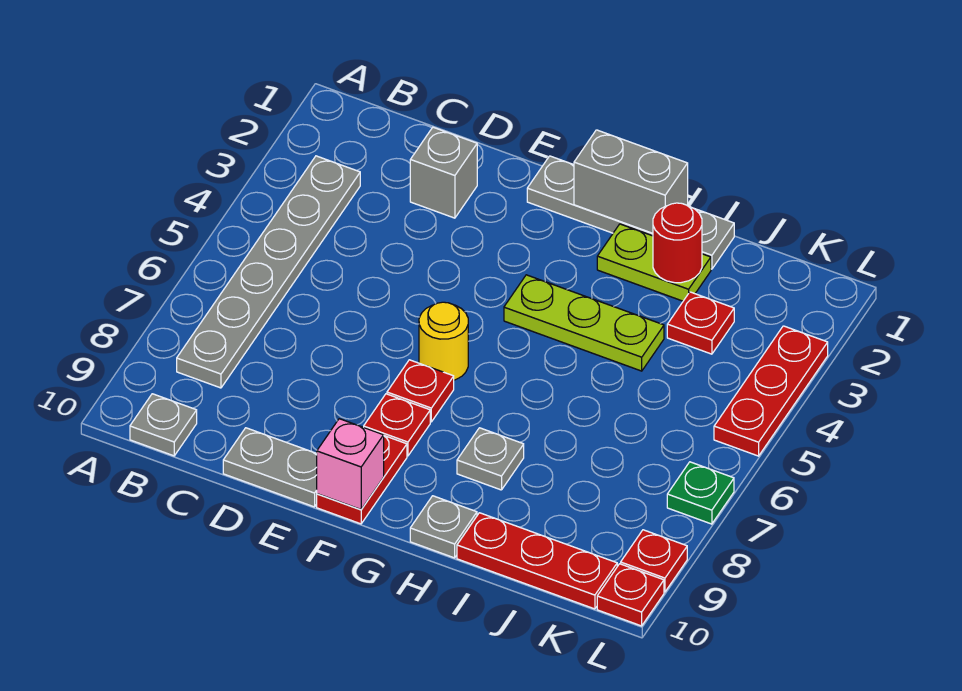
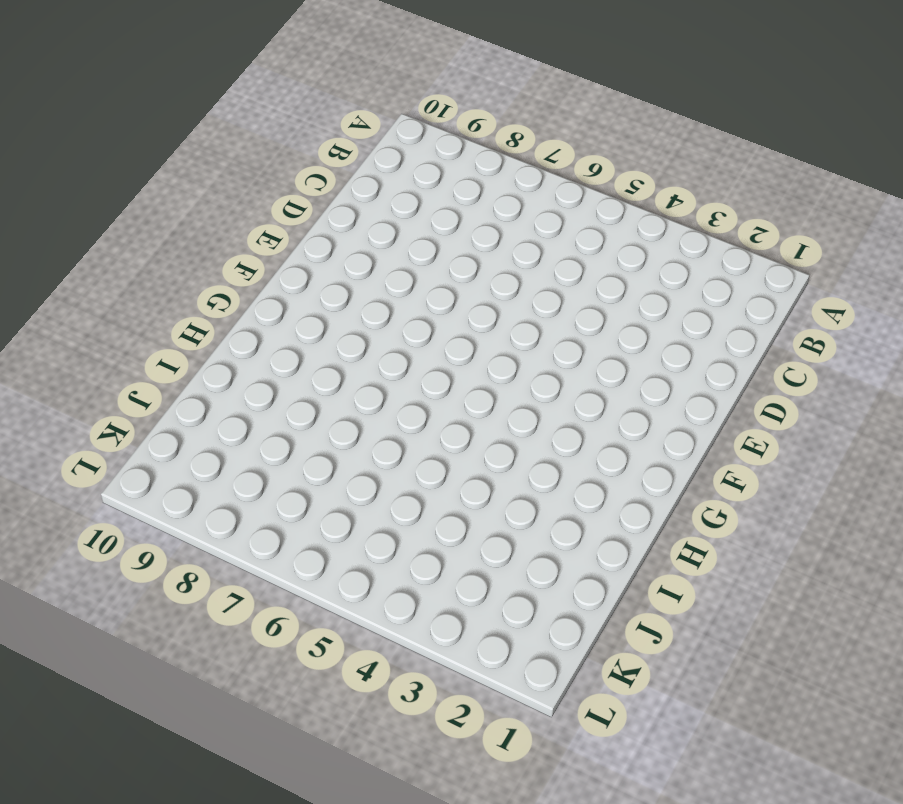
none -> grey 1x6 plate [177,156,360,388]
none -> grey 1x1 plate [130,394,197,456]
none -> grey 1x1 brick [410,127,477,218]

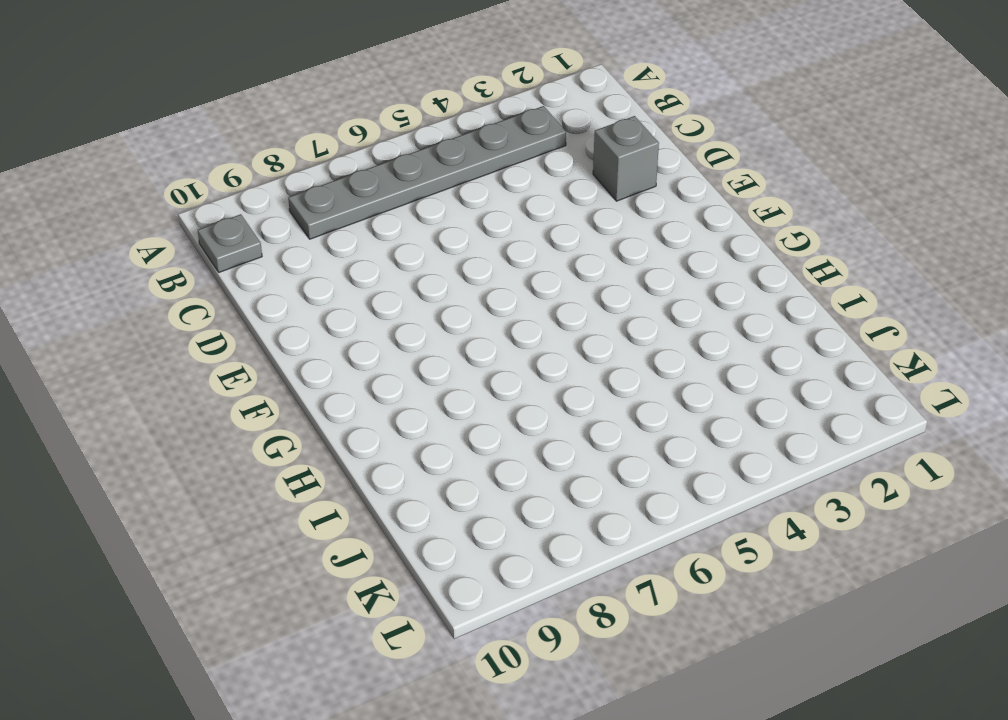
none -> grey 1x2 plate [223,428,317,507]
none -> grey 1x4 plate [527,156,734,269]
none -> yellow 1x1 round brick [419,302,468,380]

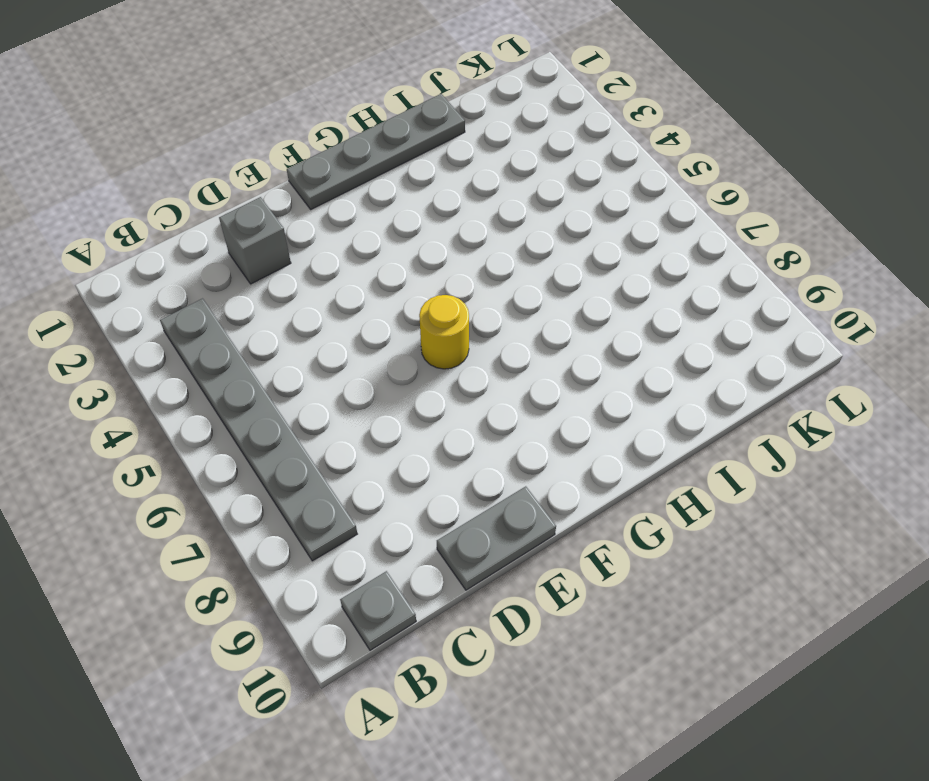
none -> red 1x1 plate [387,360,454,422]
none -> red 1x1 plate [364,394,430,456]
none -> red 1x2 plate [317,436,407,524]

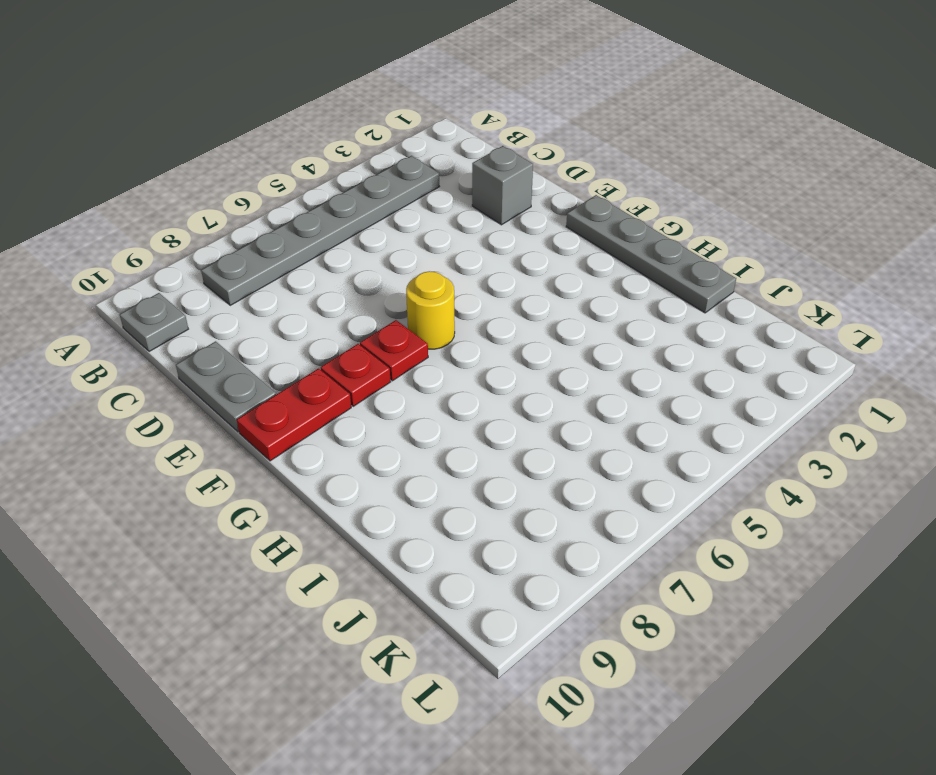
none -> lime 1x3 plate [504,275,664,371]
none -> lime 1x2 plate [597,224,711,301]
none -> grey 1x1 plate [457,428,524,490]

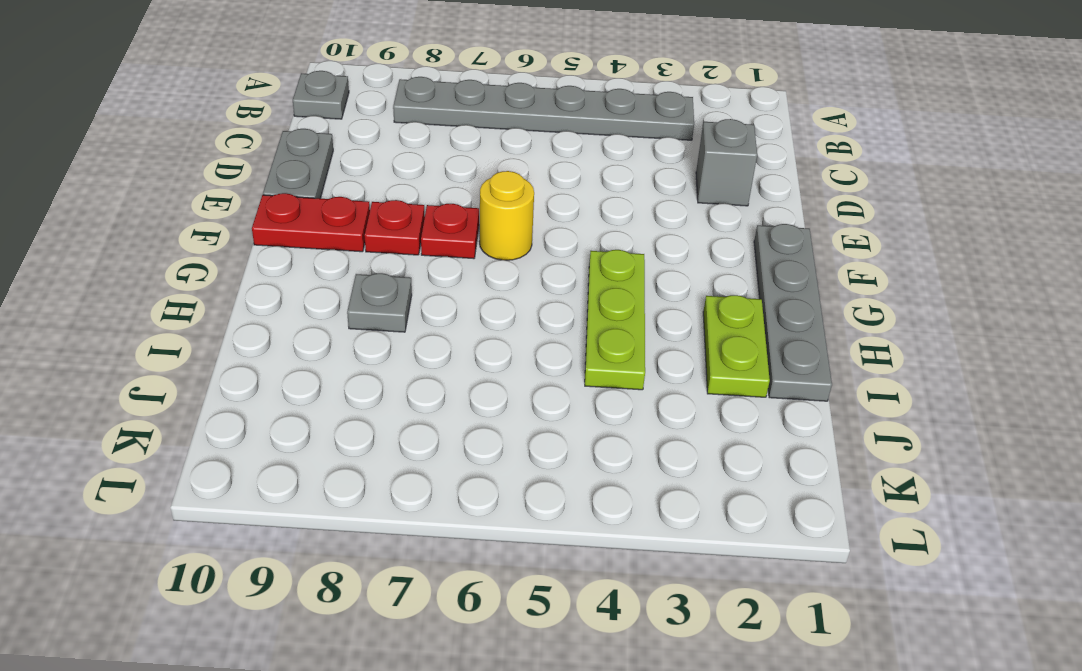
none -> grey 1x1 plate [410,496,477,558]
none -> red 1x3 plate [457,513,617,609]
none -> red 1x1 plate [667,292,734,354]

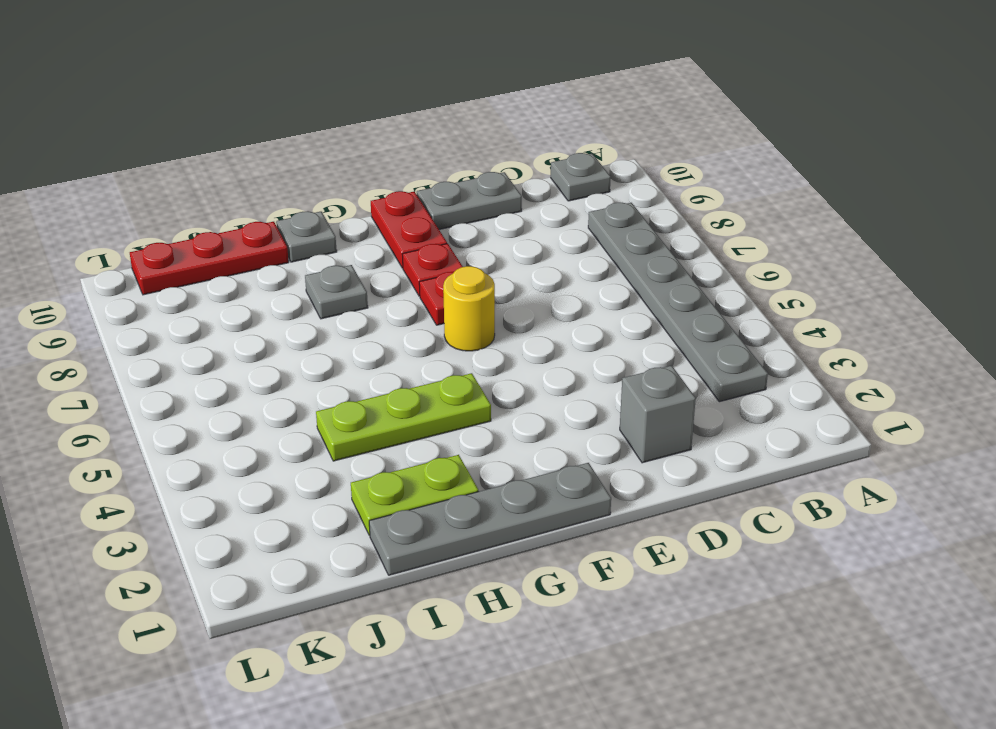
none -> red 1x1 plate [667,292,734,354]
none -> red 1x3 plate [714,326,828,456]
none -> green 1x1 plate [667,462,734,524]

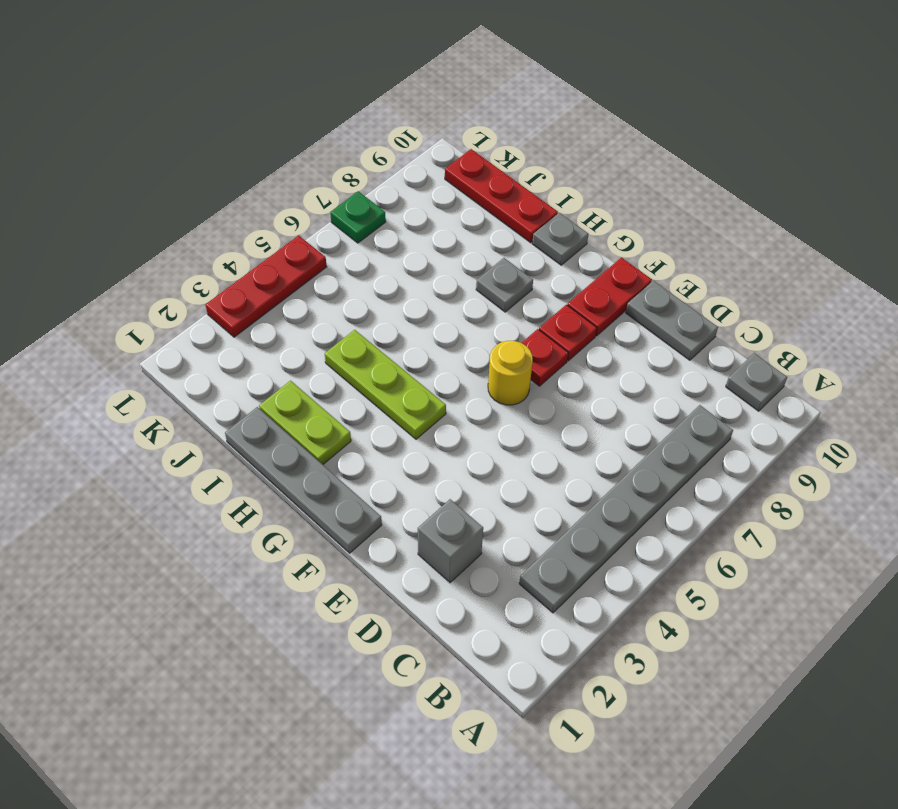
none -> red 1x1 plate [667,292,734,354]
none -> red 1x1 plate [621,530,687,592]
none -> red 1x1 plate [597,564,664,626]

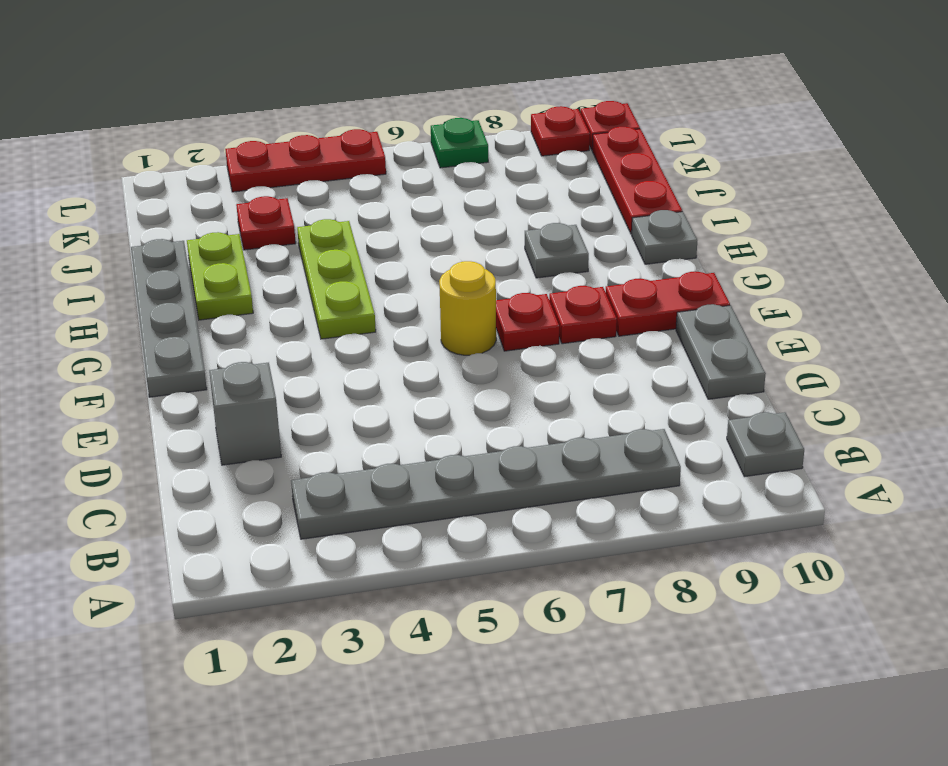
none -> pink 1x1 brick [317,419,384,509]
none -> grey 1x2 brick [574,130,688,233]
none -> red 1x1 round brick [653,203,702,283]

